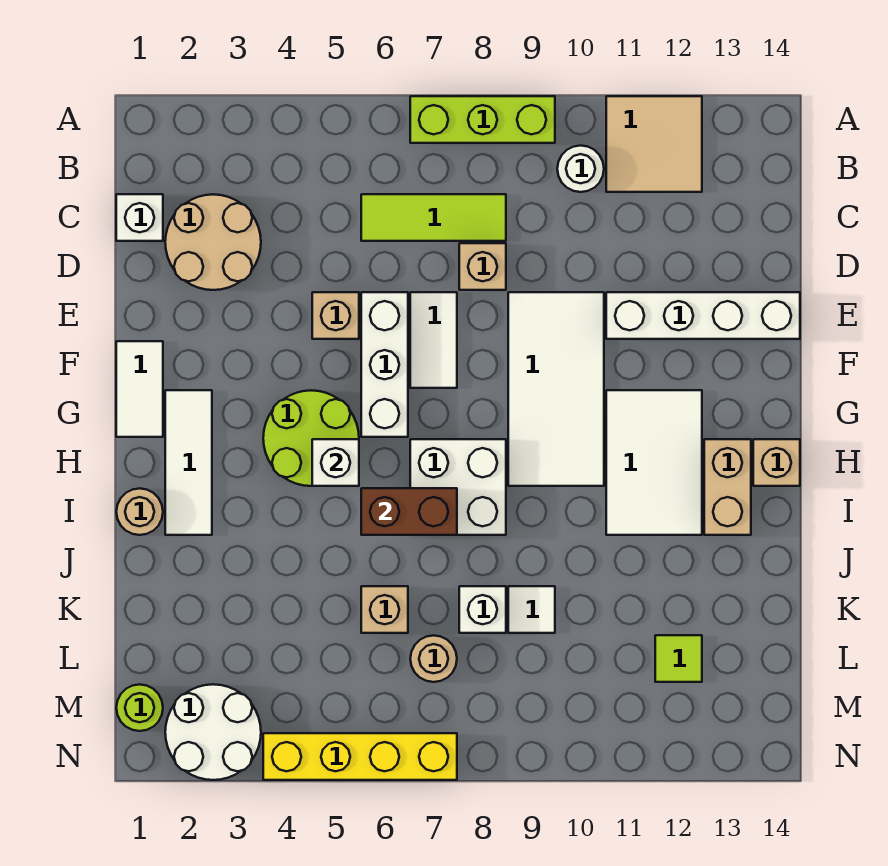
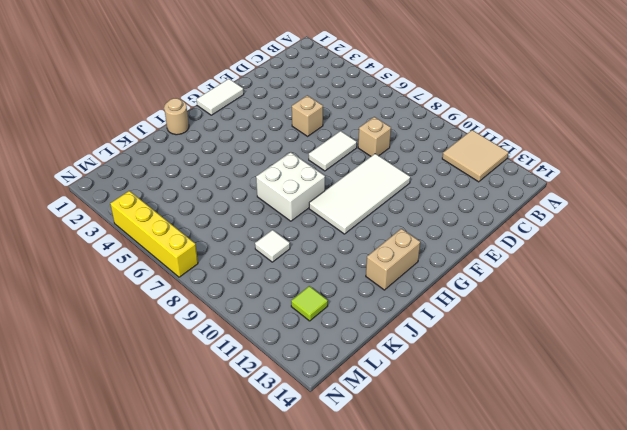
none -> lime 1x3 brick [410,96,555,143]
none -> white 1x1 round brick [557,146,604,192]
none -> white 1x1 brick [116,194,163,241]
none -> tan 2x2 round brick [165,194,261,290]

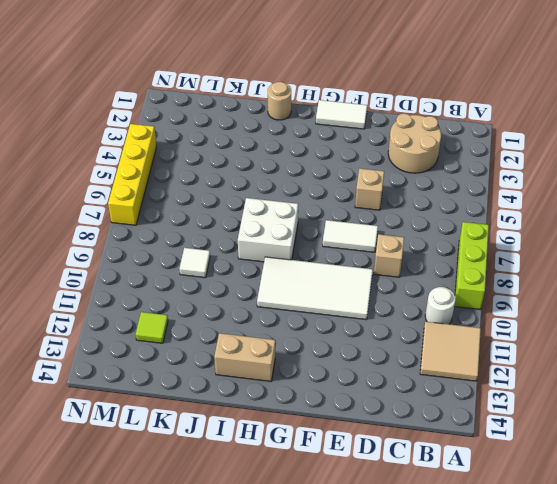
none -> white 1x1 brick [116,194,163,241]
none -> lime 1x3 tile [361,194,506,241]
none -> white 1x3 brick [361,292,408,437]
none -> white 1x4 brick [606,292,800,339]

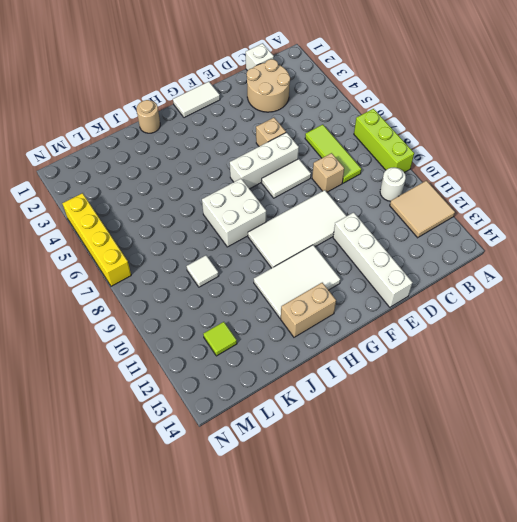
none -> white 1x3 tile [165,390,212,535]
none -> lime 2x2 round brick [263,390,359,486]
none -> tan 1x1 brick [753,439,800,486]
none -> tan 1x1 brick [361,586,408,633]

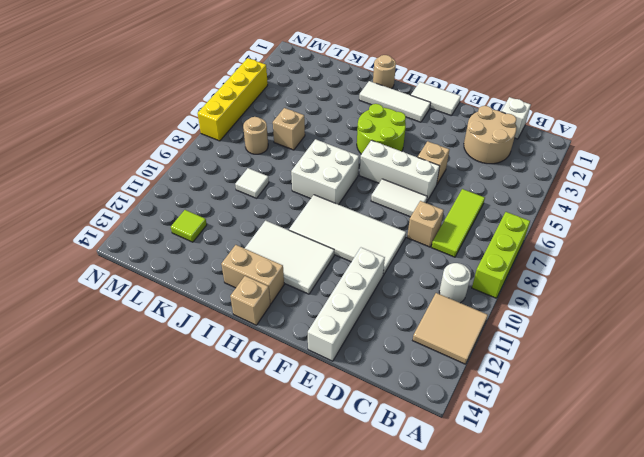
none -> white 1x1 brick [459,586,506,633]
none -> lime 1x1 round brick [116,684,163,731]
none -> white 2x2 round brick [165,684,261,780]
none -> white 1x1 brick [312,439,359,486]

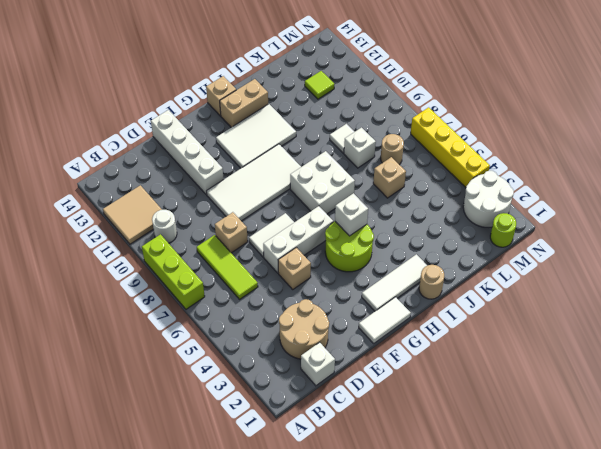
none -> brown 1x2 brick [361,488,457,535]

